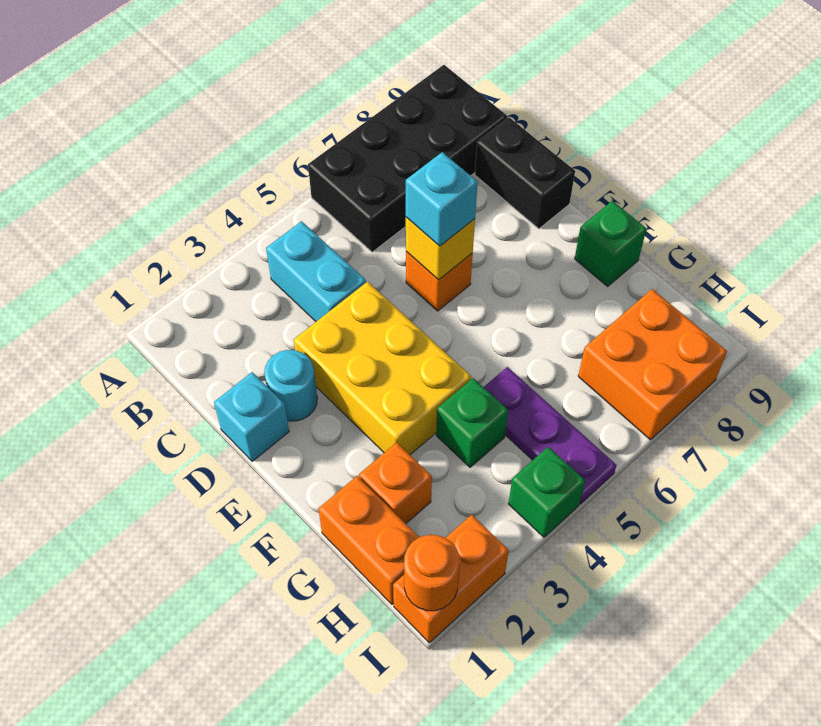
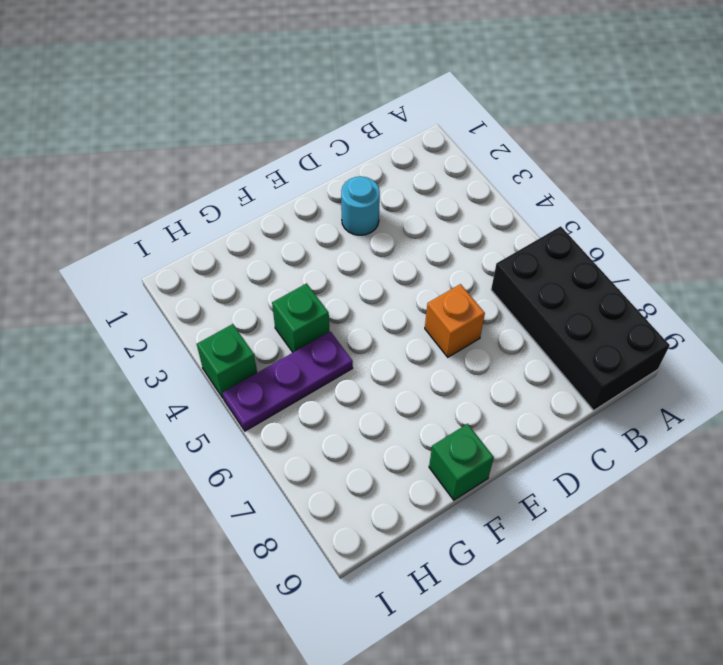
none -> cyan 1x2 brick [266,221,366,321]
none -> black 1x2 brick [475,117,575,229]
none -> cyan 1x1 brick [214,372,289,461]

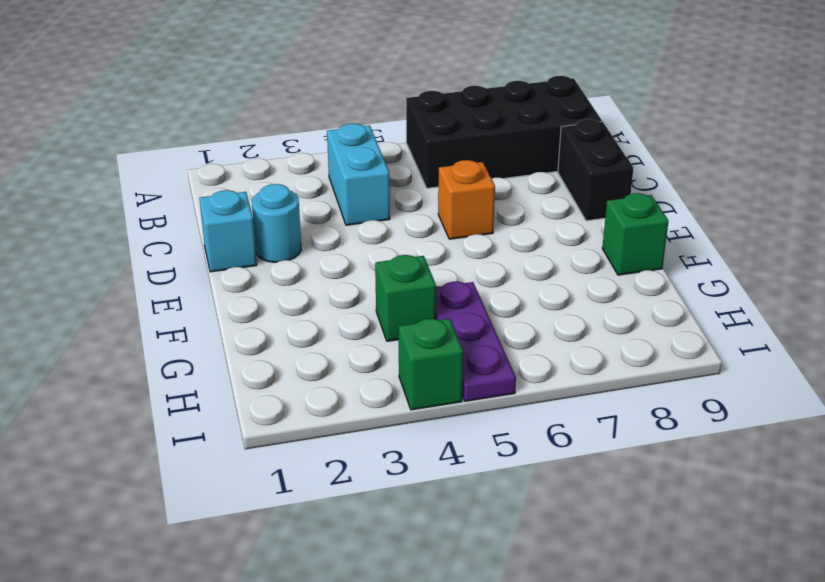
none -> yellow 2x3 brick [294,282,471,455]
none -> orange 1x2 brick [318,476,419,604]
none -> orange 1x1 brick [359,442,432,524]

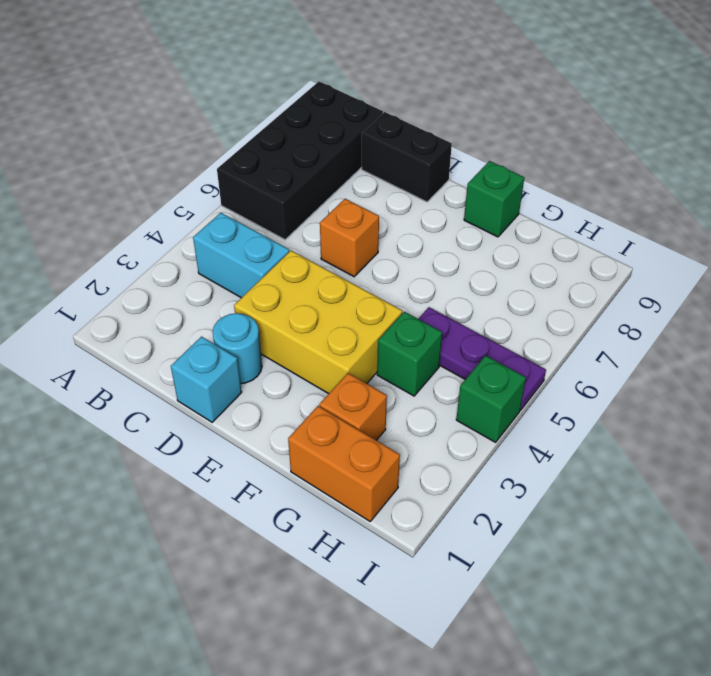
none -> orange 2x2 brick [578,289,727,440]
none -> orange 1x2 brick [393,515,509,643]
none -> yellow 1x1 brick [406,217,475,280]

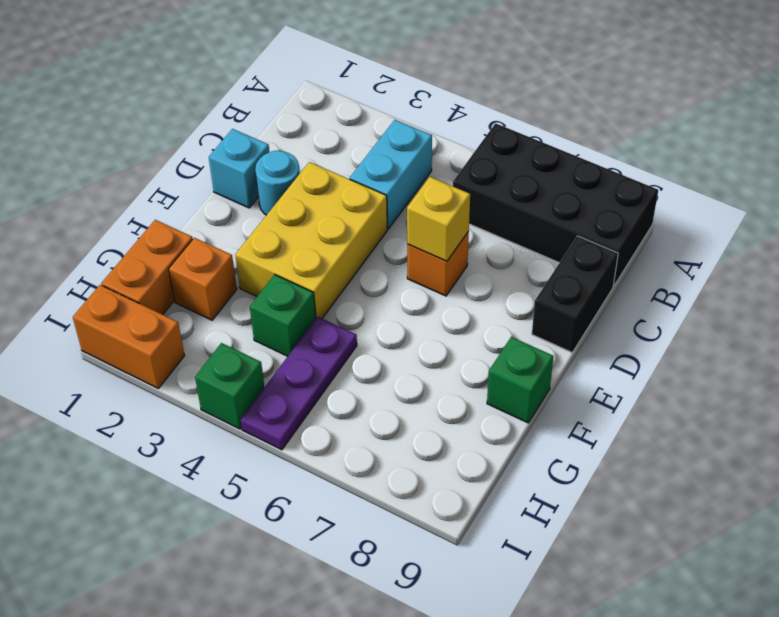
none -> orange 2x2 brick [578,289,727,440]
none -> orange 1x1 round brick [404,535,460,611]
none -> cyan 1x1 brick [406,152,478,246]

